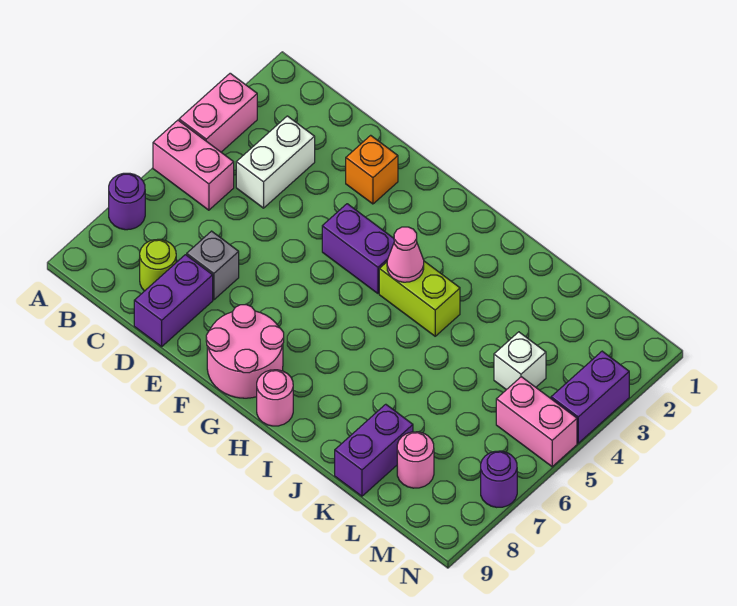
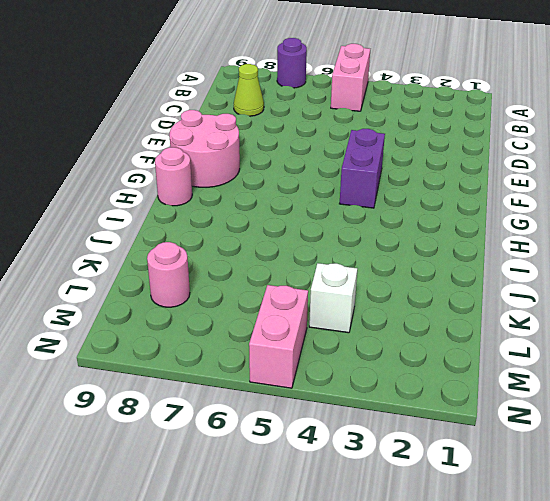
lime 1x1 cone [234,64,264,116] -> lime 1x1 round brick [140,239,176,291]
none -> pink 1x2 brick [179,73,257,152]
none -> white 1x2 brick [236,116,315,208]
none -> grey 1x1 brick [187,231,239,300]

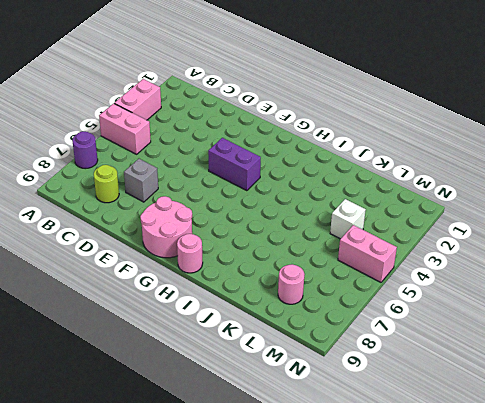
none -> white 1x2 brick [236,116,315,208]
none -> purple 1x2 brick [134,255,213,347]
none -> orange 1x1 brick [346,135,398,204]

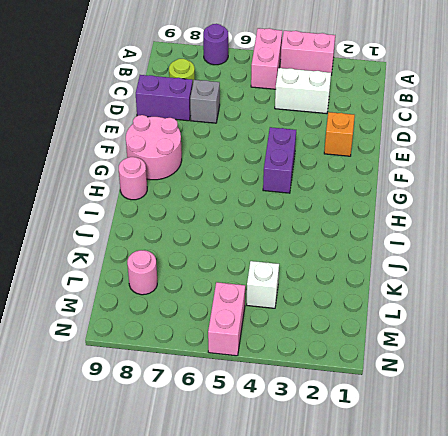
none -> lime 1x2 brick [379,261,460,336]
none -> purple 1x2 brick [335,404,413,496]
none -> purple 1x2 brick [551,351,629,443]

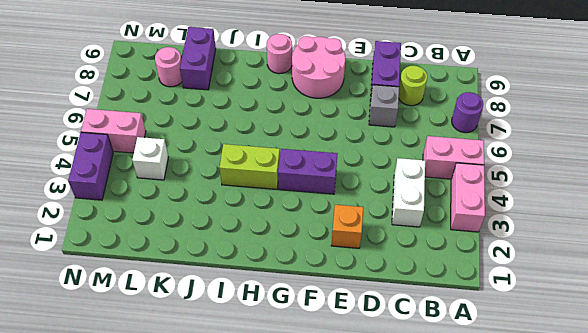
none -> purple 1x1 round brick [481,451,517,507]
none -> pink 1x1 cone [387,227,424,282]

